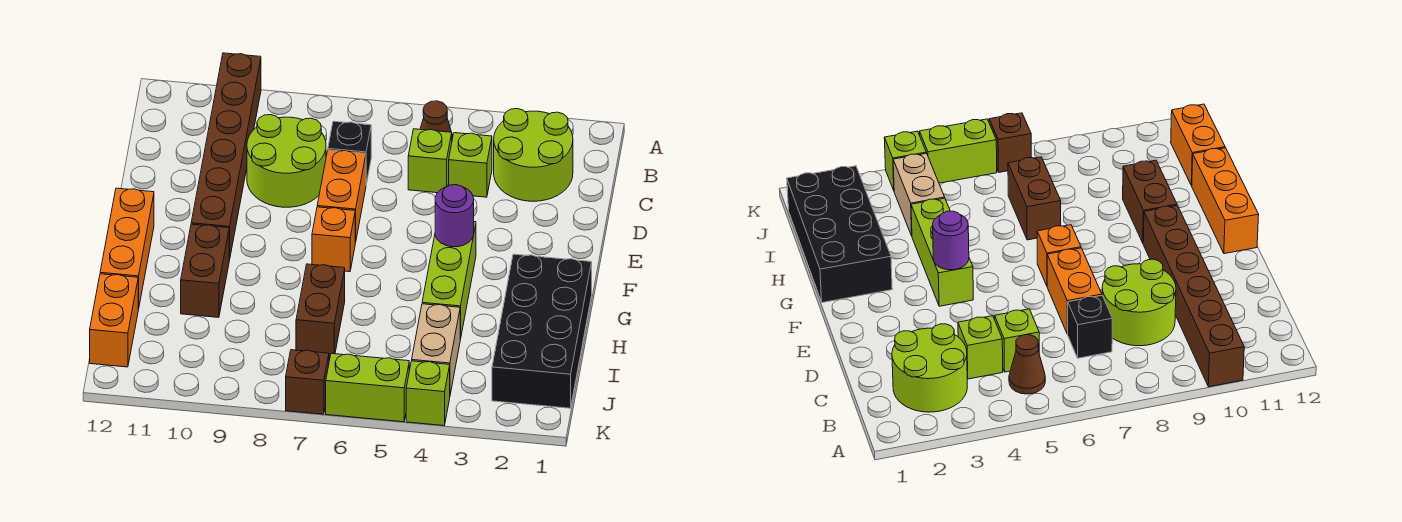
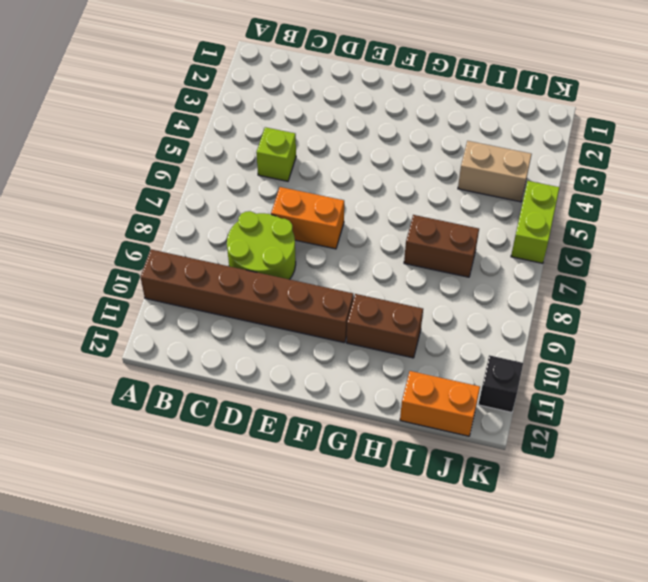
black 1x1 brick [478,355,523,412] -> black 1x1 brick moved to [328,121,371,184]
none -> lime 2x2 round brick [494,109,573,201]
none -> brown 1x1 cone [420,101,453,139]
none -> lime 1x1 brick [449,133,492,197]

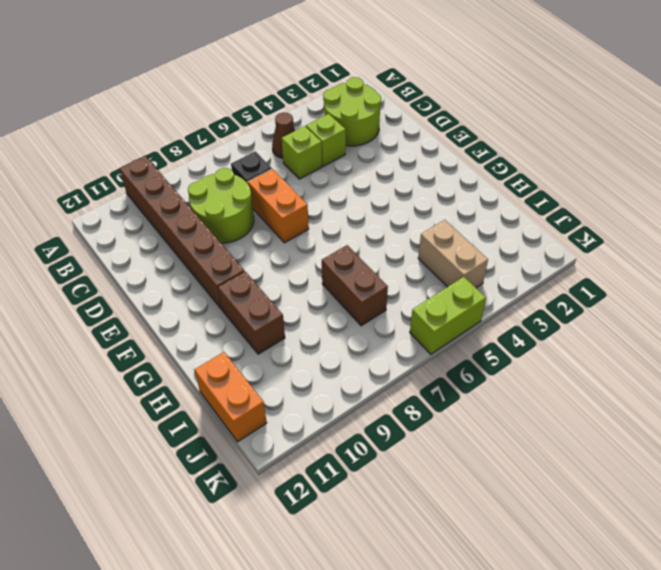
none -> lime 1x3 brick [422,222,476,340]
none -> orange 1x1 brick [312,207,355,272]
none -> orange 1x3 brick [100,188,154,310]

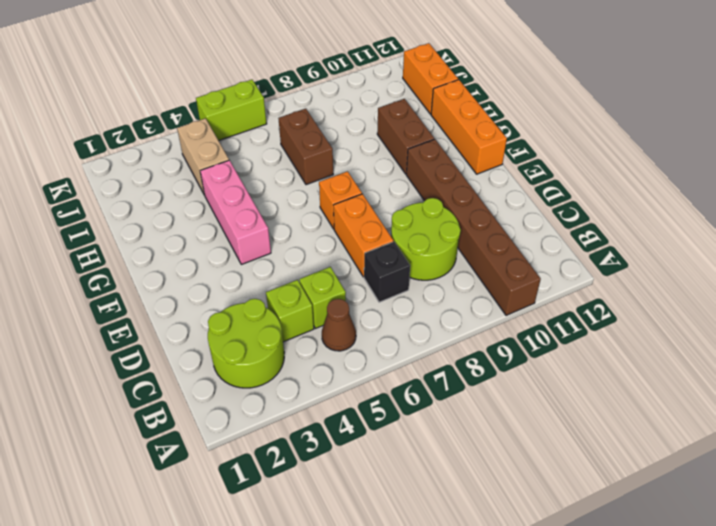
pink 1x3 brick [200,160,271,264] -> lime 1x3 brick [422,222,476,340]
none -> black 2x4 brick [492,254,592,408]
none -> lime 1x1 brick [406,361,450,426]
none -> brown 1x1 brick [286,350,329,414]

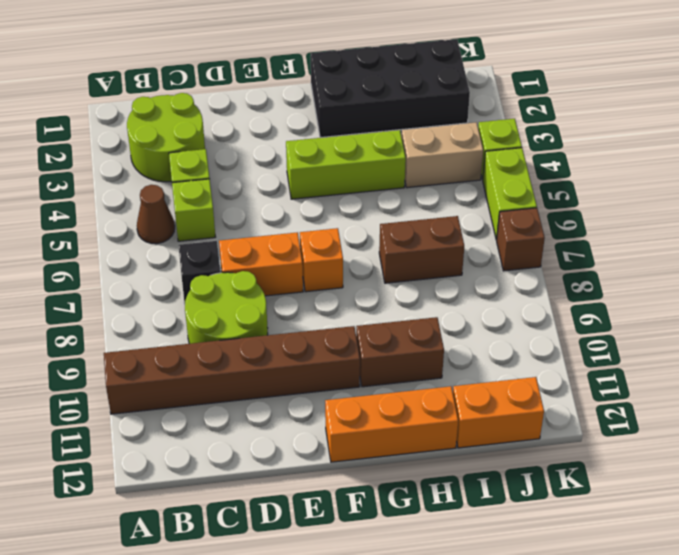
none -> purple 1x1 round brick [435,185,474,247]

